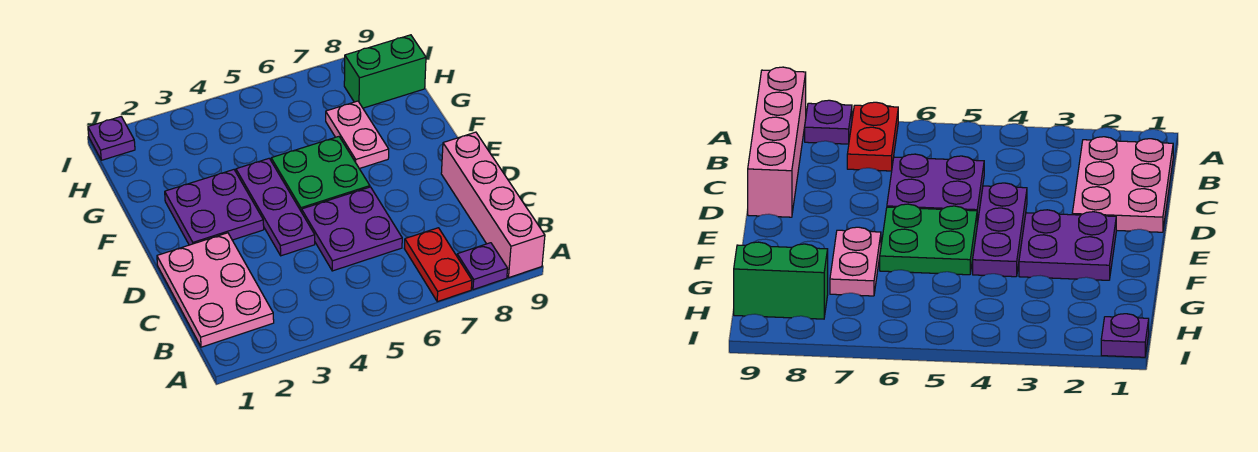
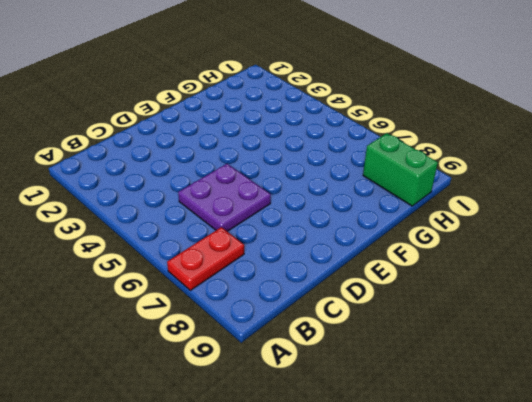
none -> purple 1x1 plate [457,243,508,290]
none -> pink 1x4 brick [441,132,545,277]

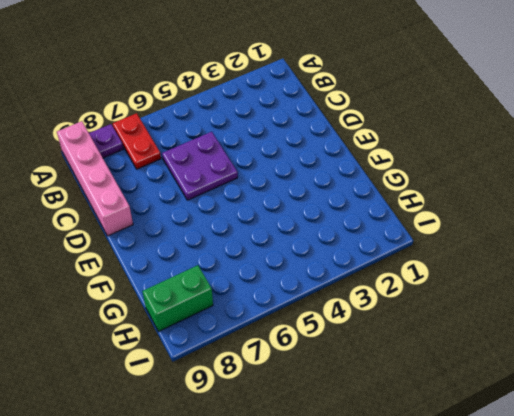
none -> pink 2x3 plate [157,233,274,347]
none -> purple 1x3 plate [236,158,315,256]

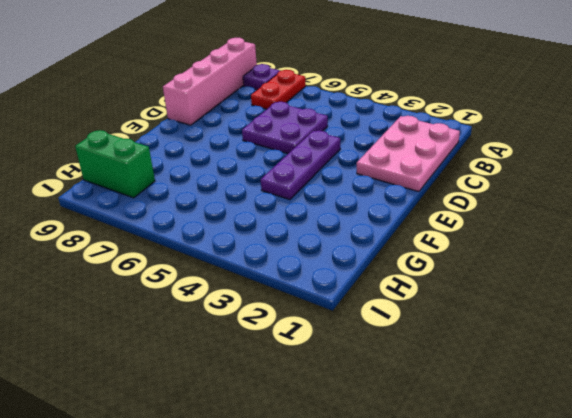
none -> purple 2x2 plate [165,170,264,245]
none -> green 2x2 plate [271,137,370,212]

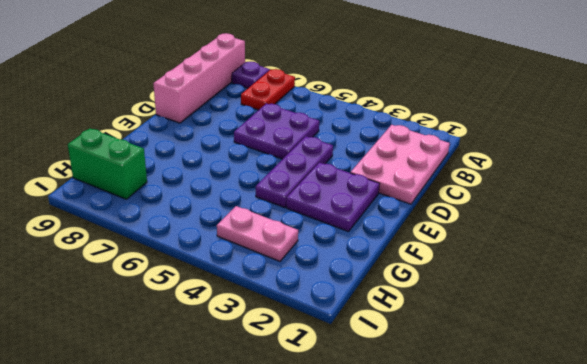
pink 1x2 plate [217,206,298,261] -> pink 1x2 plate turned to [326,101,389,169]
none -> green 2x2 plate [271,137,370,212]
none -> purple 1x1 plate [88,117,135,160]

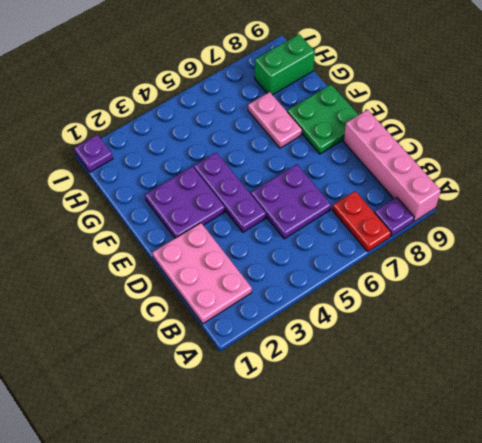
green 2x2 plate [287,85,358,154] -> green 2x2 plate moved to [271,137,370,212]

